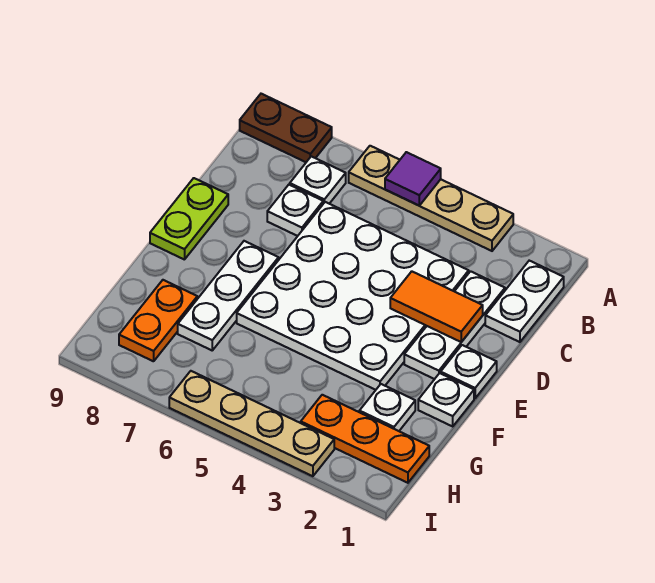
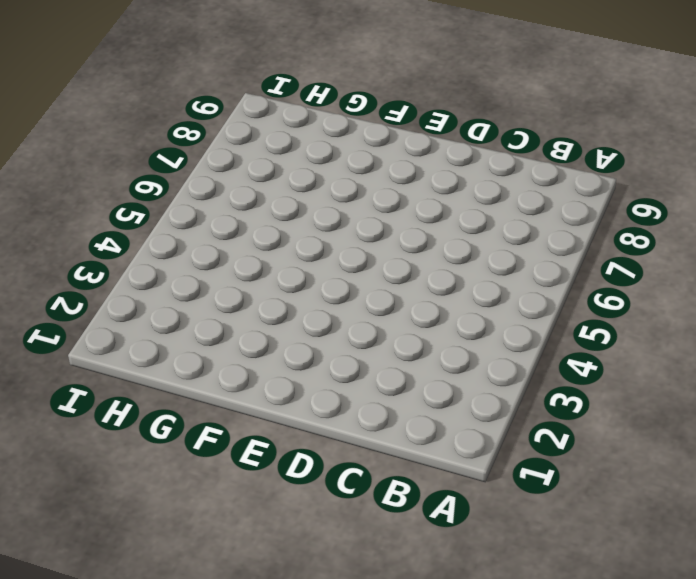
none -> tan 1x4 plate [349,146,513,251]
none -> brown 1x2 plate [240,94,332,162]
none -> white 1x2 plate [485,261,564,342]

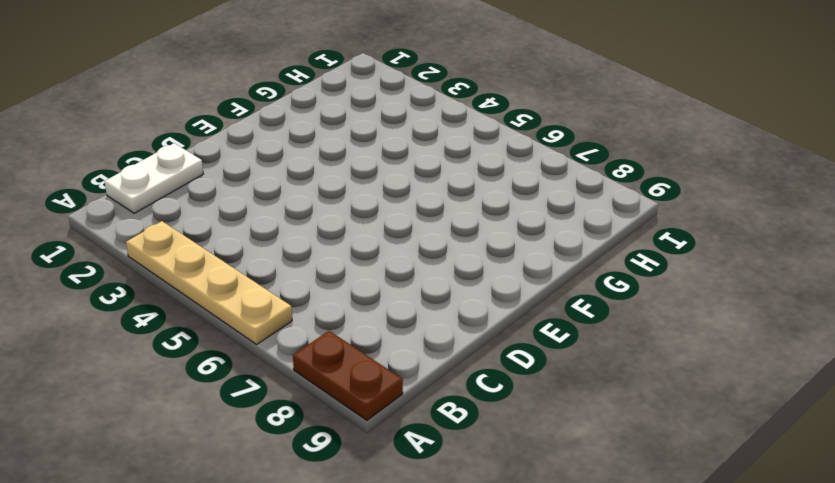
none -> white 1x1 plate [290,156,346,204]
none -> white 1x3 plate [404,271,505,379]
none -> white 4x4 plate [237,202,469,390]

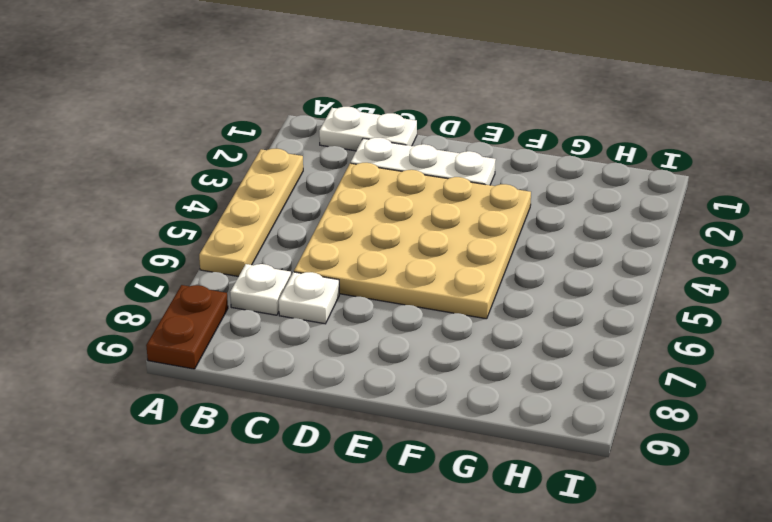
tan 4x4 plate [294,163,531,319] -> white 4x4 plate [237,202,469,390]
none -> lime 1x2 plate [150,178,228,260]
none -> white 1x1 plate [441,345,497,398]
none -> white 1x3 plate [178,241,279,350]

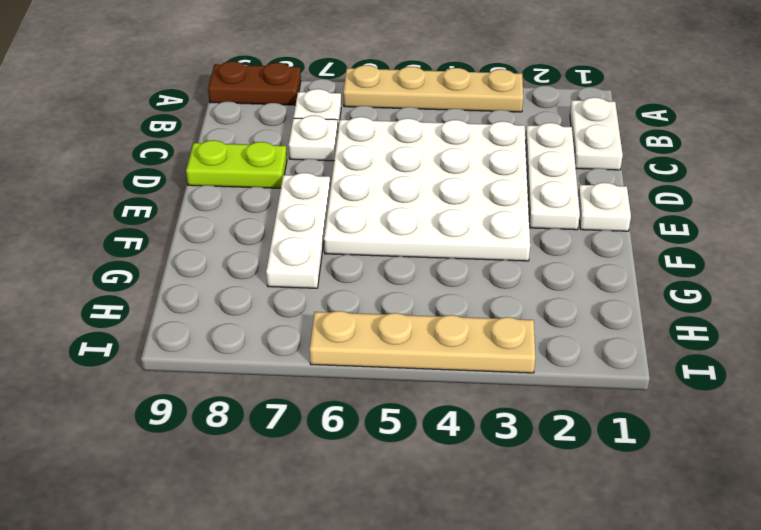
lime 1x2 plate [186,140,287,188] -> lime 1x2 plate turned to [150,178,228,260]
none -> white 1x1 plate [418,373,474,426]
none -> white 1x1 plate [359,384,415,431]
none -> orange 1x2 plate [119,280,197,361]

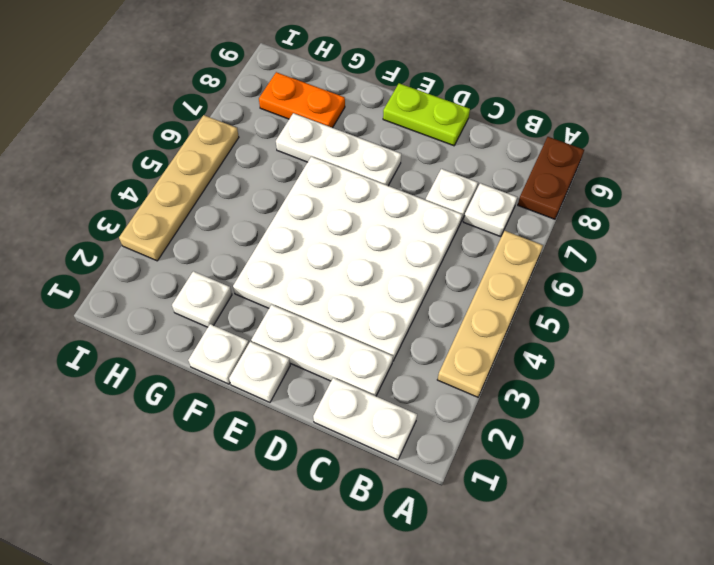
none -> orange 1x3 plate [301,395,429,483]
none -> purple 1x1 tile [385,152,441,205]
none -> orange 1x2 tile [390,271,483,342]

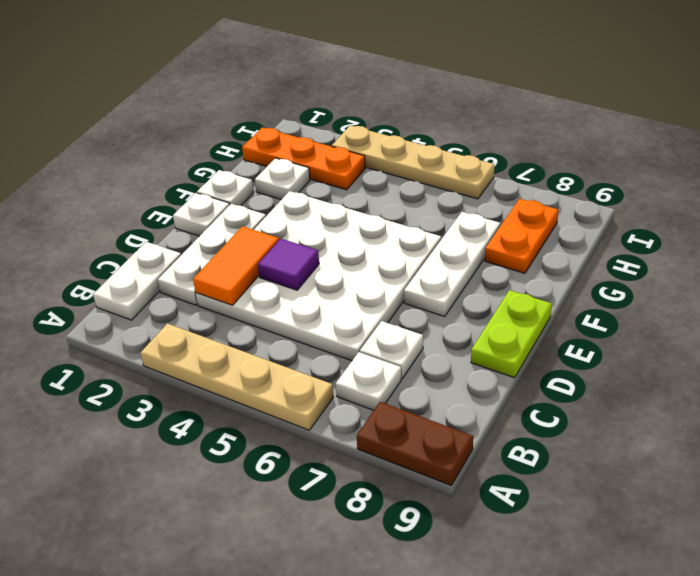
orange 1x2 tile [193,226,279,305] -> orange 1x2 tile turned to [390,271,483,342]
purple 1x1 tile [258,239,319,290] -> purple 1x1 tile moved to [385,152,441,205]

